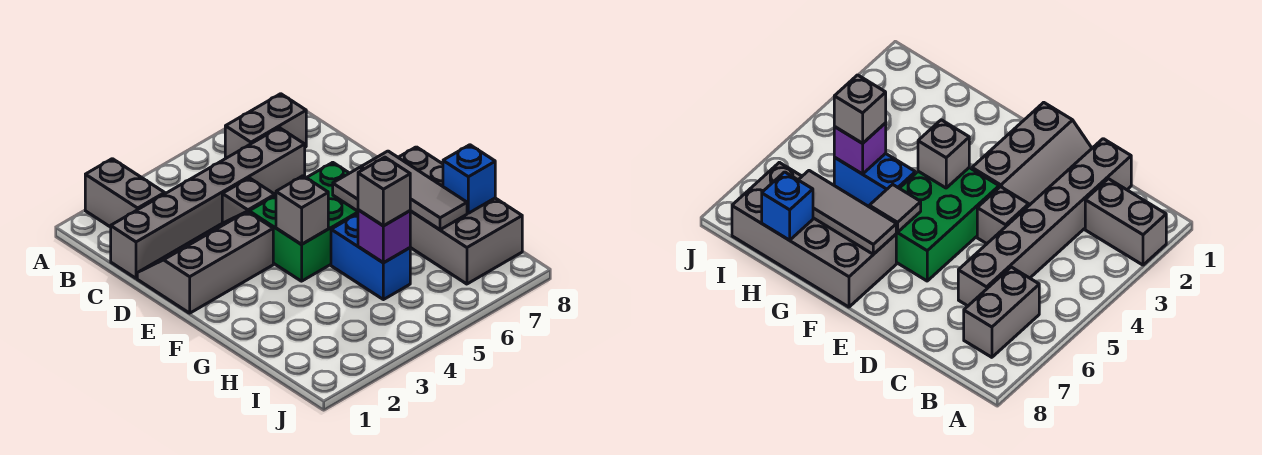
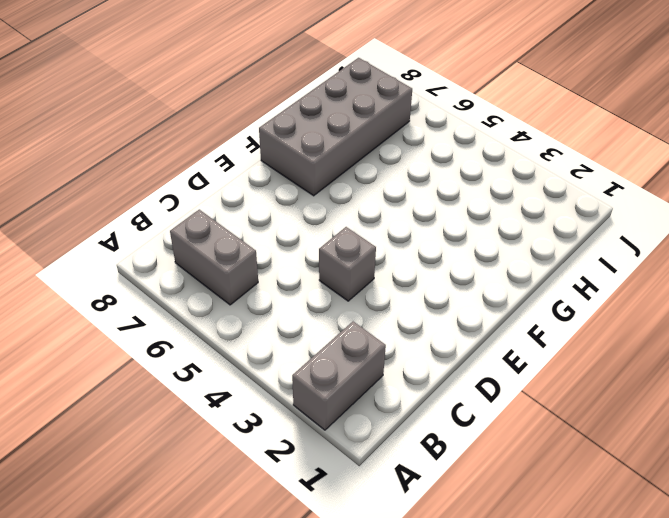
none -> grey 1x6 brick [111,128,305,278]
none -> grey 2x3 slope [137,211,273,313]
none -> green 2x3 brick [249,162,358,281]

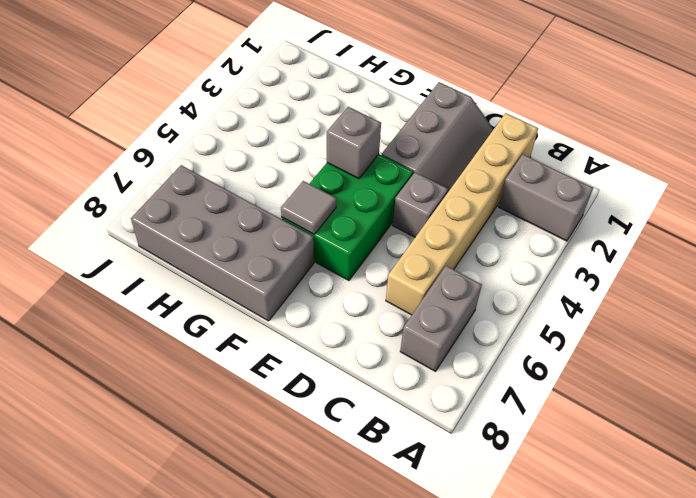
tan 1x6 brick [386,113,538,315] -> grey 1x6 brick [111,128,305,278]
none -> blue 1x2 brick [331,214,410,300]
none -> grey 1x3 tile [361,151,467,230]
none -> purple 1x1 brick [358,210,410,263]

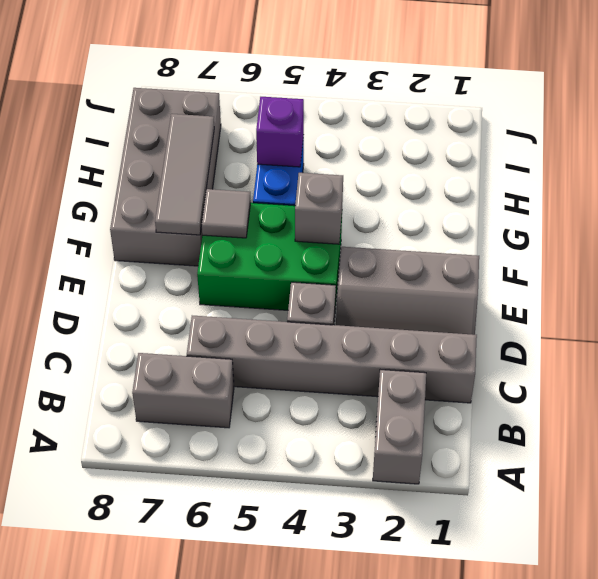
none -> blue 1x1 brick [443,145,495,213]
none -> grey 1x1 brick [358,157,410,226]

